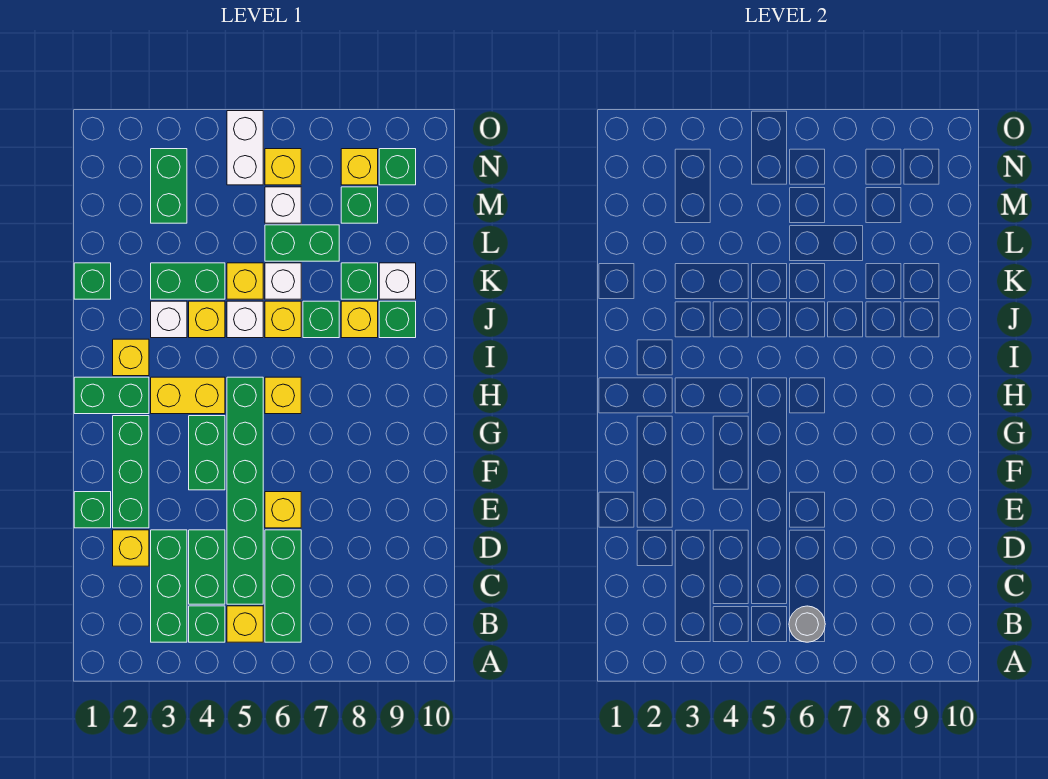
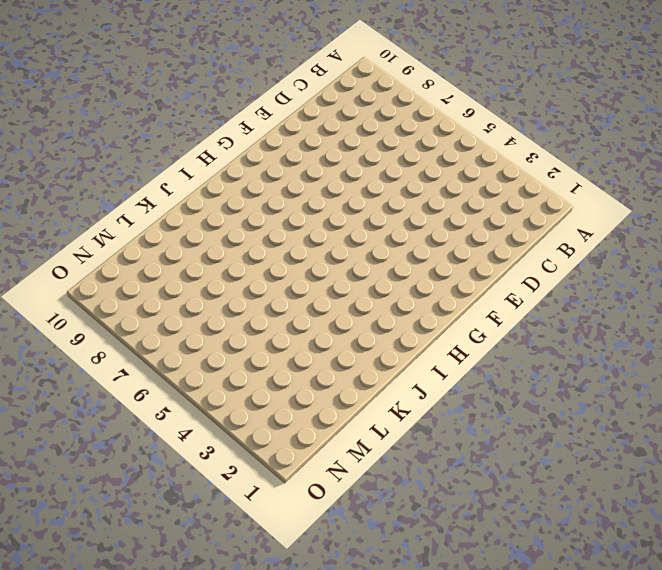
none -> green 1x3 brick [151,530,187,642]
none -> green 1x1 brick [189,606,225,642]
none -> yellow 1x1 brick [227,606,263,642]
none -> green 1x3 brick [265,530,301,642]

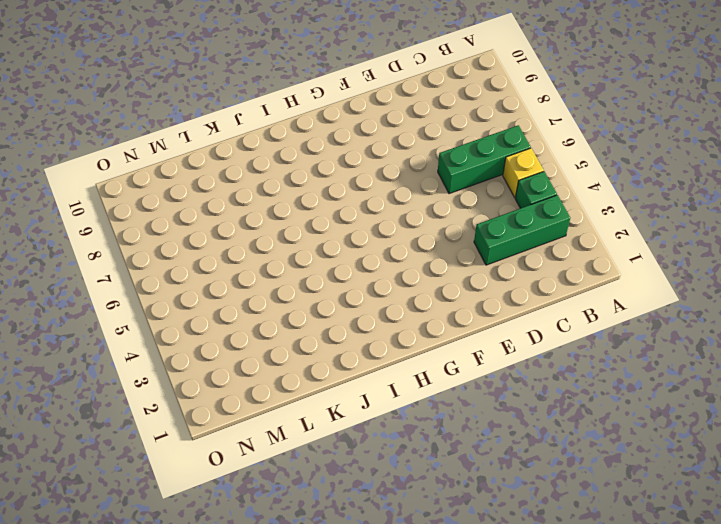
none -> green 1x2 brick [189,530,225,604]
none -> green 1x6 brick [227,377,263,604]
none -> yellow 1x1 brick [113,530,149,566]
none -> green 1x1 brick [74,492,111,528]

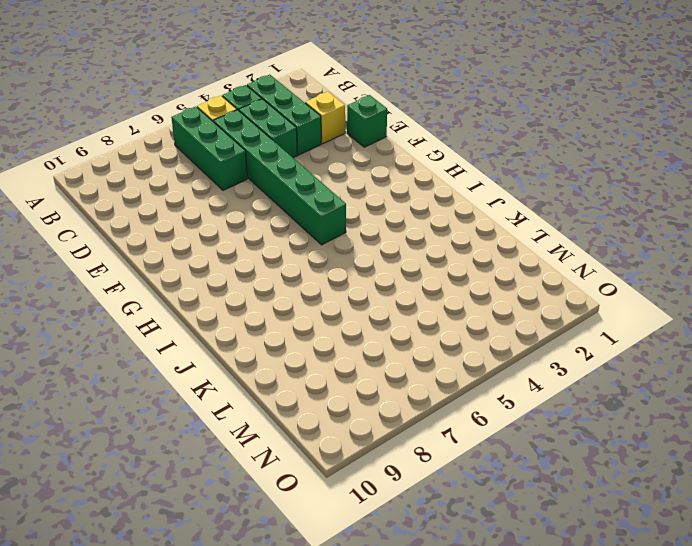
none -> green 1x3 brick [113,416,149,528]
none -> yellow 1x1 brick [265,492,301,528]
none -> green 1x2 brick [189,416,225,490]
none -> green 1x2 brick [74,377,149,414]

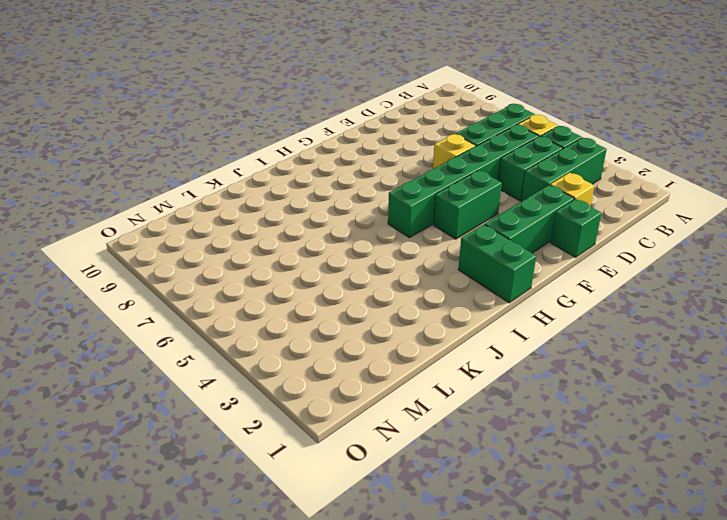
none -> yellow 1x2 brick [151,377,225,414]
none -> yellow 1x1 brick [265,377,301,414]
none -> yellow 1x1 brick [113,339,149,376]
none -> white 1x1 brick [151,301,187,338]

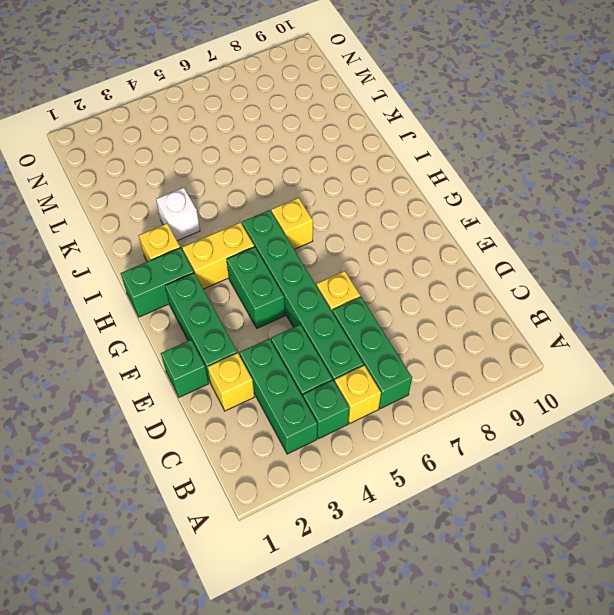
none -> yellow 1x1 brick [189,301,225,338]
none -> white 1x1 brick [227,301,263,338]
none -> yellow 1x1 brick [265,301,301,338]
none -> green 1x1 brick [303,301,339,338]

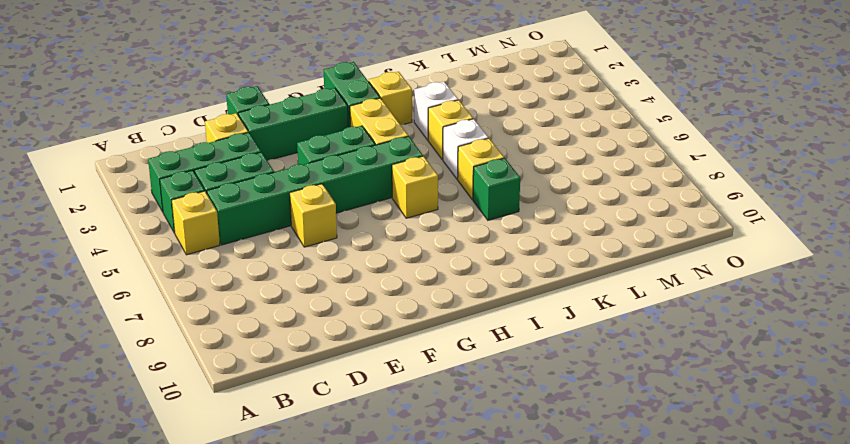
none -> green 1x3 brick [265,530,301,642]
none -> yellow 1x1 brick [341,301,378,338]
none -> green 1x1 brick [379,301,416,338]
none -> green 1x1 brick [74,263,111,299]

